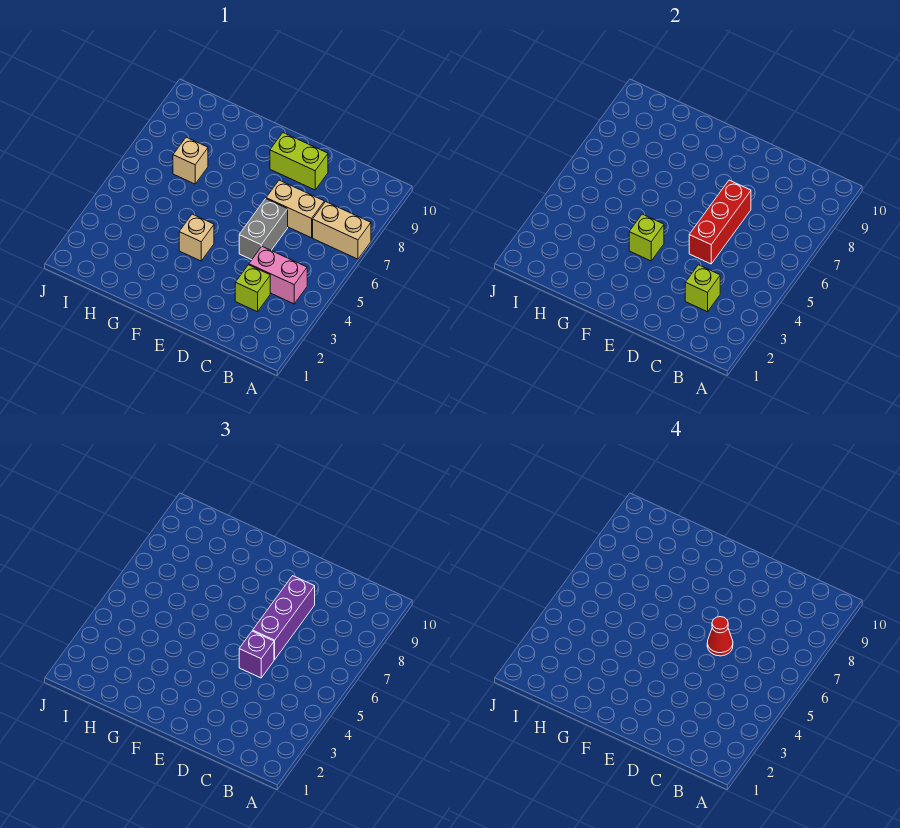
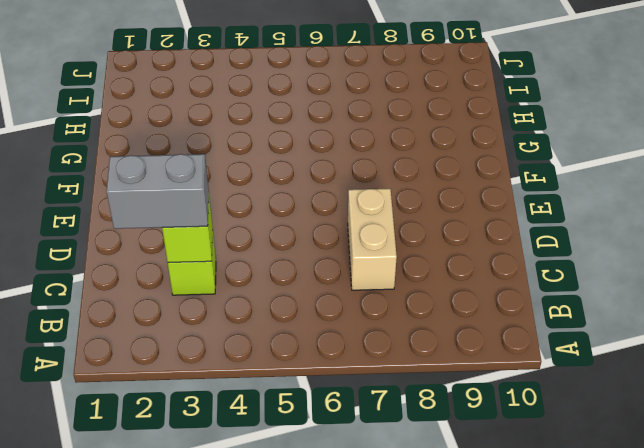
grey 1x2 brick [106,154,209,229] -> grey 1x2 brick moved to [239,199,288,260]
none -> tan 1x2 brick [313,202,371,259]
none -> pink 1x2 brick [249,247,307,304]
none -> lime 1x2 brick [270,133,328,190]

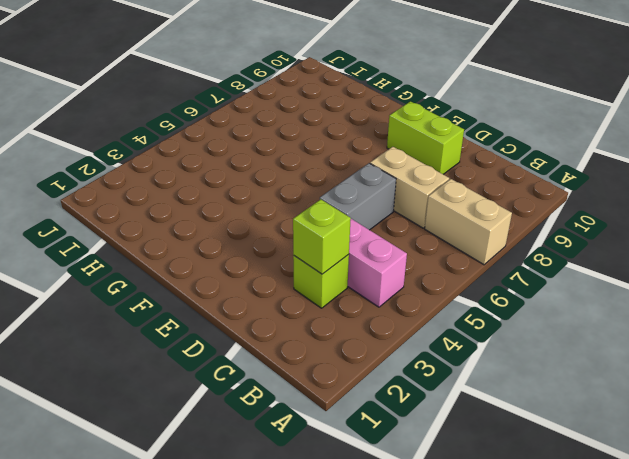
none -> tan 1x1 brick [179,214,214,261]
none -> tan 1x1 brick [173,137,208,184]
none -> red 1x3 brick [689,180,751,264]

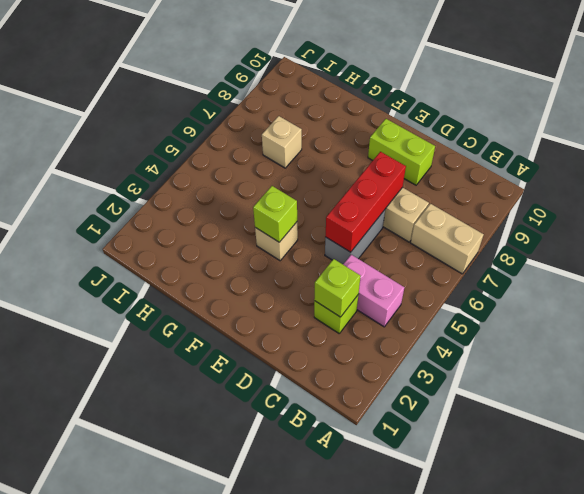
none -> purple 1x1 brick [239,631,274,678]
none -> purple 1x3 brick [253,576,315,659]
none -> red 1x1 cone [707,617,733,656]

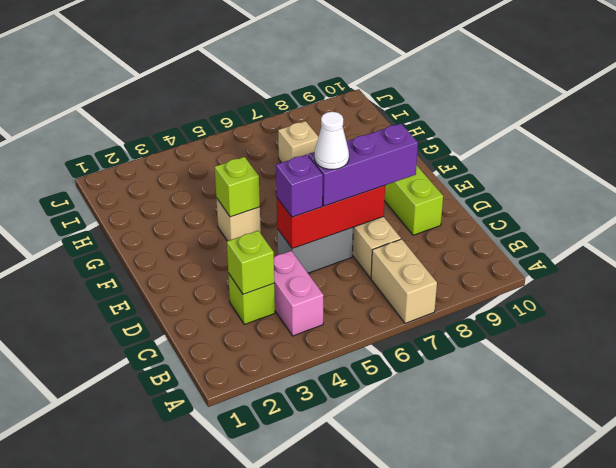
white 1x1 cone [315,112,349,169] -> red 1x1 cone [707,617,733,656]

